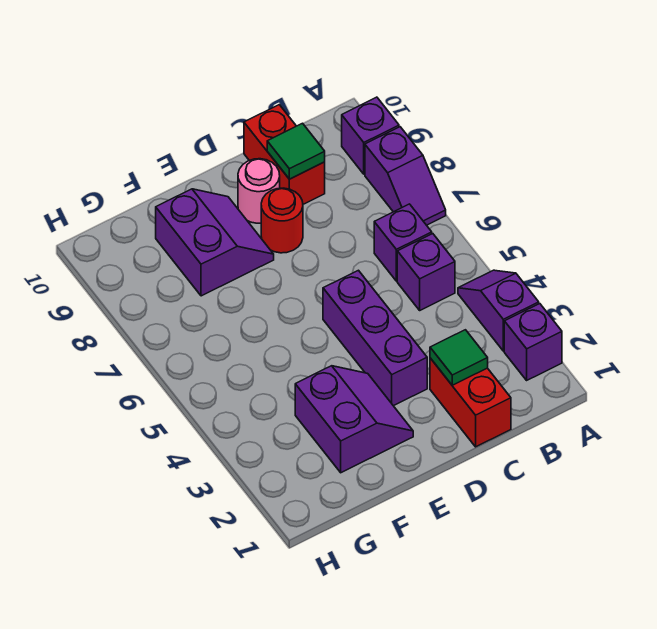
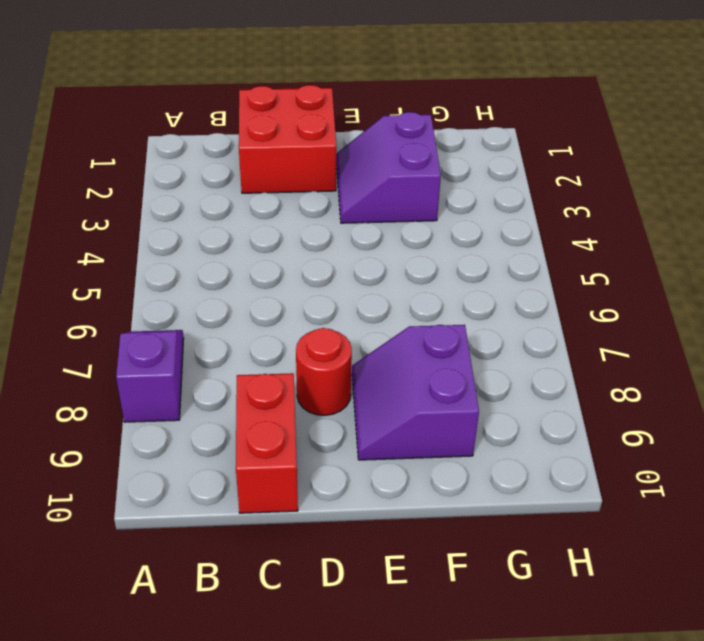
red 2x2 brick [239,85,336,193] -> red 1x2 brick [430,358,511,447]
none -> purple 1x1 brick [504,304,562,380]
none -> purple 1x2 slope [458,270,539,351]
none -> purple 1x1 brick [342,97,399,174]

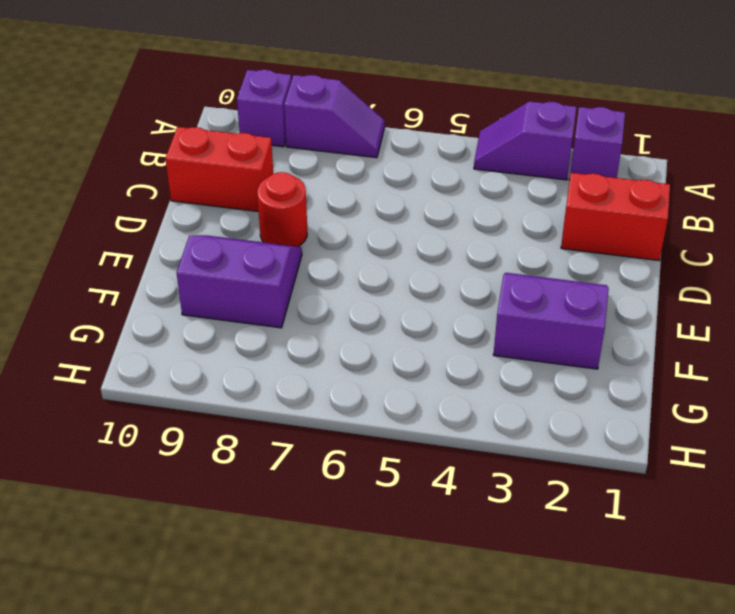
none -> purple 1x1 brick [397,234,455,310]
none -> purple 1x1 brick [374,204,432,281]
none -> purple 1x3 brick [323,270,427,406]

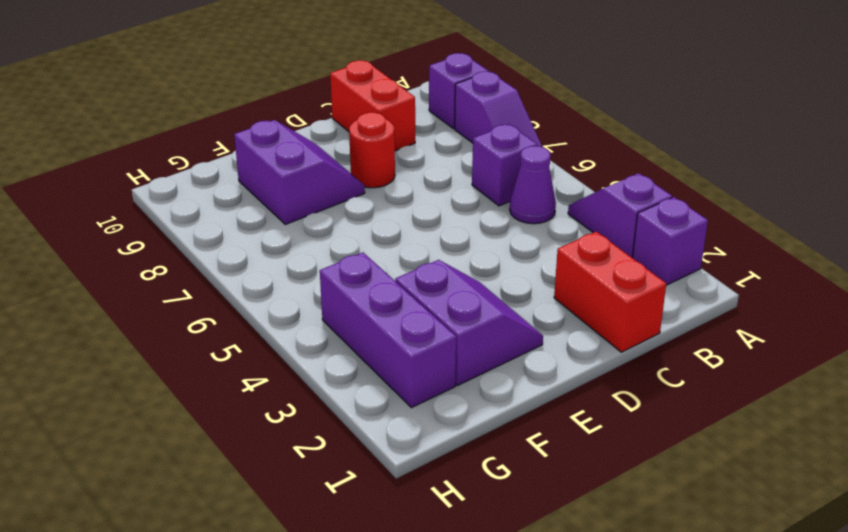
purple 1x1 cone [510,146,556,224] -> purple 1x1 brick [397,234,455,310]
purple 1x3 brick [320,252,456,408] -> purple 1x3 brick moved to [323,270,427,406]
none -> pink 1x1 round brick [238,159,280,223]
none -> green 1x1 tile [430,330,488,385]
none -> green 1x1 tile [267,123,325,179]

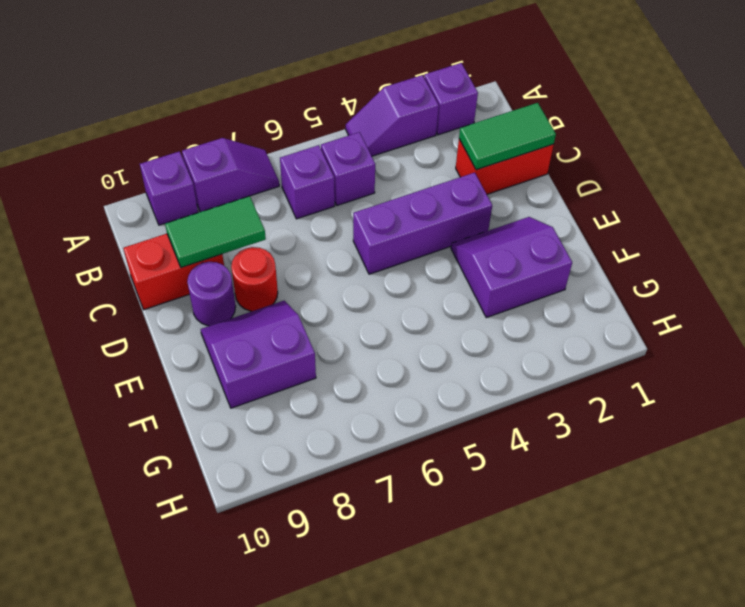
green 1x2 tile [459,103,556,170] -> green 1x1 tile [430,330,488,385]
green 1x2 tile [165,196,266,268] -> green 1x1 tile [267,123,325,179]
purple 1x1 round brick [187,262,236,326] -> pink 1x1 round brick [238,159,280,223]

